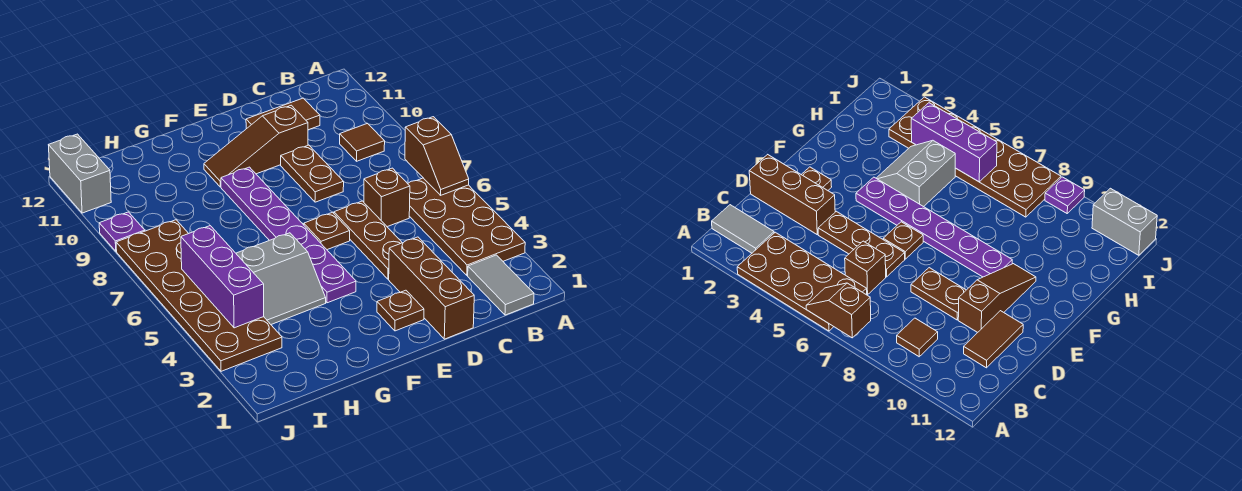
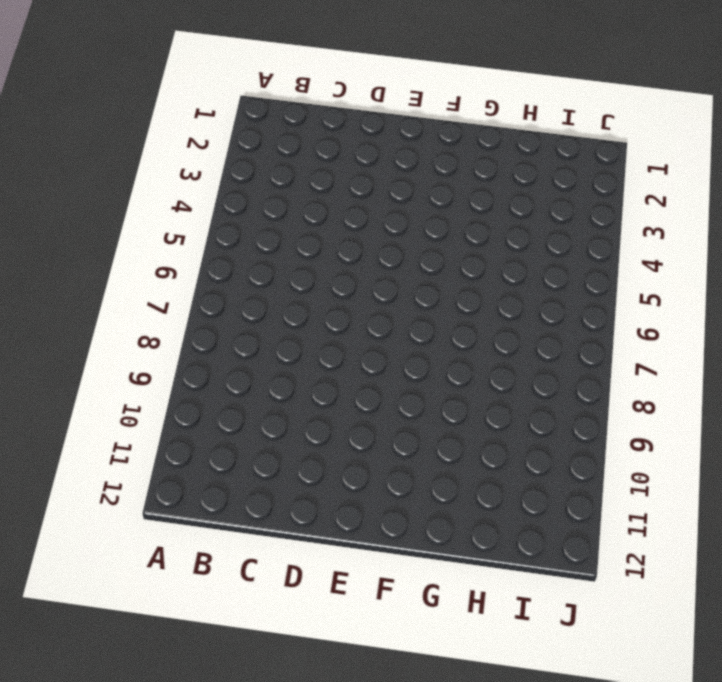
none -> brown 2x4 plate [408,178,525,275]
none -> grey 1x2 tile [468,255,534,315]
none -> brown 1x1 tile [340,123,385,161]

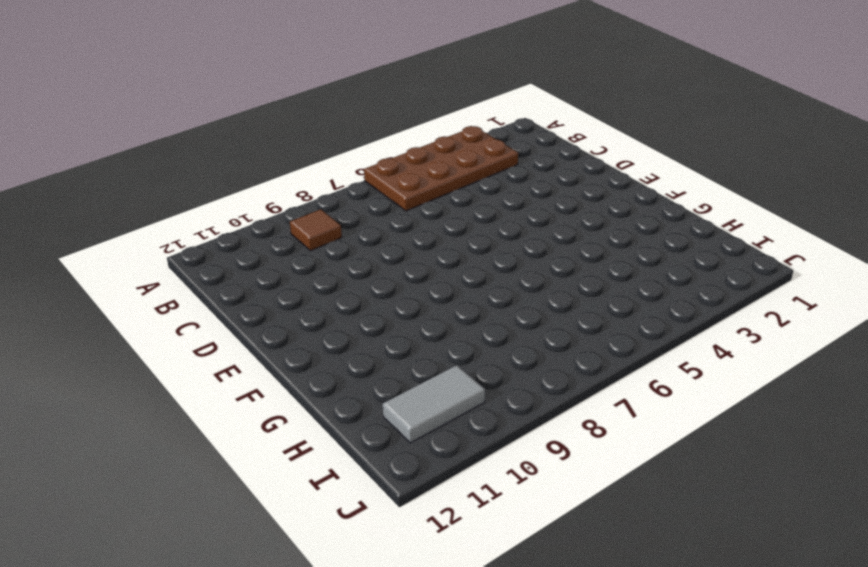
grey 1x2 tile [383,365,485,443] -> grey 1x2 tile moved to [468,255,534,315]
none -> brown 1x1 brick [364,168,410,227]
none -> brown 1x2 tile [246,98,320,130]
none -> brown 1x3 brick [389,237,474,339]

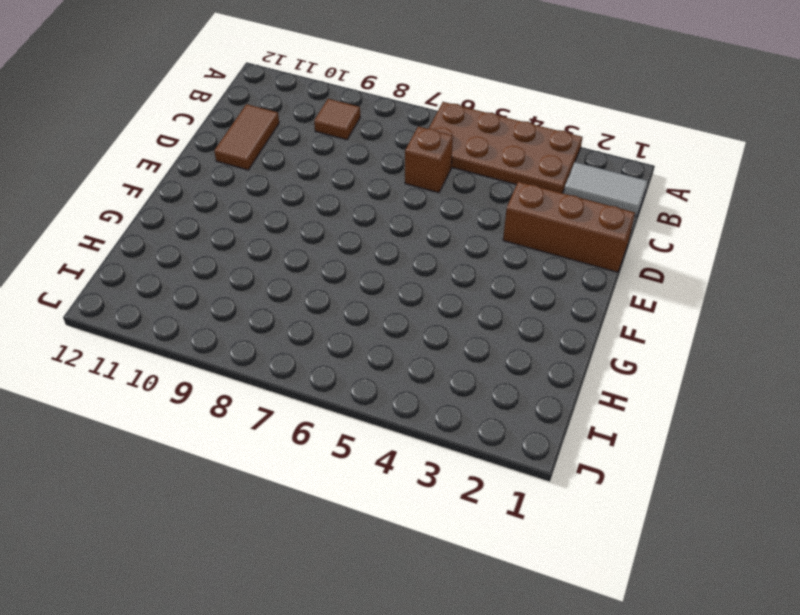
none -> brown 1x3 plate [334,201,402,279]
none -> brown 1x2 plate [281,145,344,202]
none -> brown 1x3 slope [204,105,308,187]

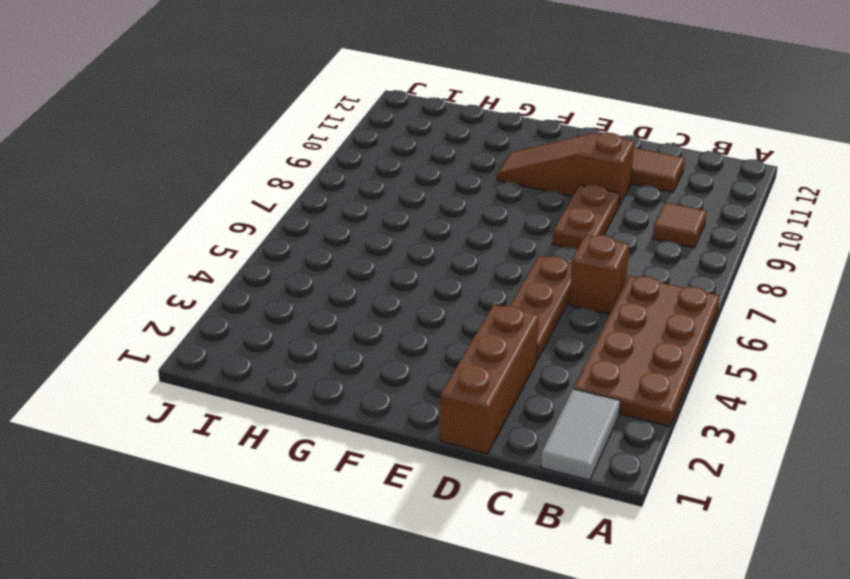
none -> brown 1x1 plate [377,290,424,331]
none -> brown 1x1 plate [304,212,350,250]
none -> purple 1x6 plate [221,167,356,303]

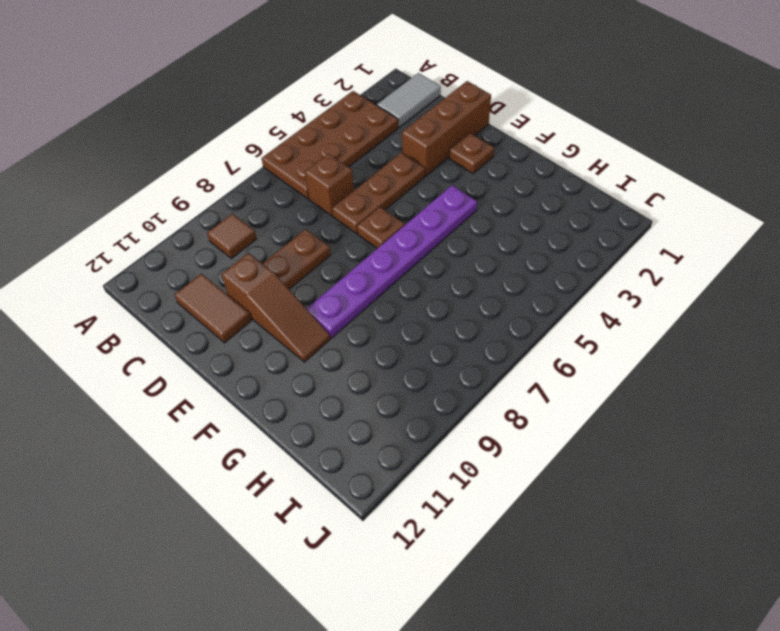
none -> grey 2x2 slope [236,233,326,324]
none -> brown 2x6 plate [116,220,282,371]
none -> purple 1x1 plate [99,212,145,251]

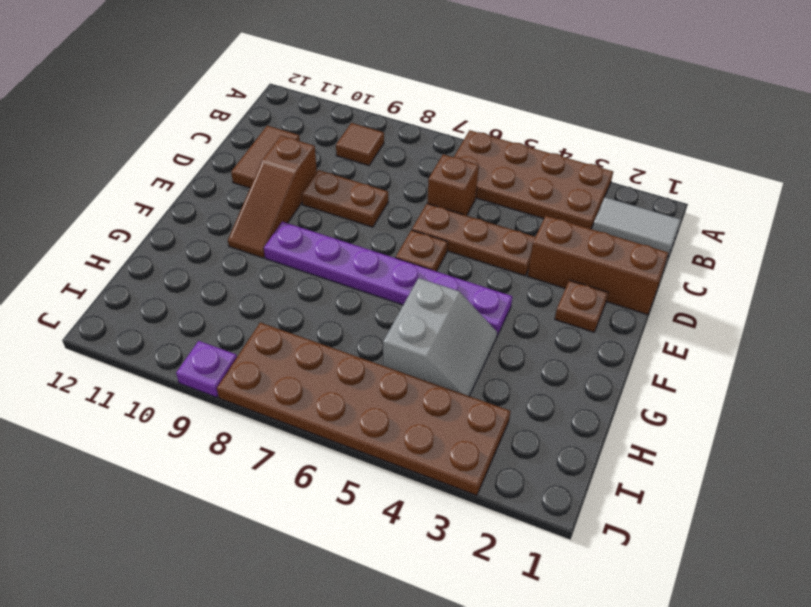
none -> grey 1x2 brick [49,134,111,213]
none -> brown 1x2 slope [405,117,469,195]
none -> purple 1x3 brick [181,226,264,328]

